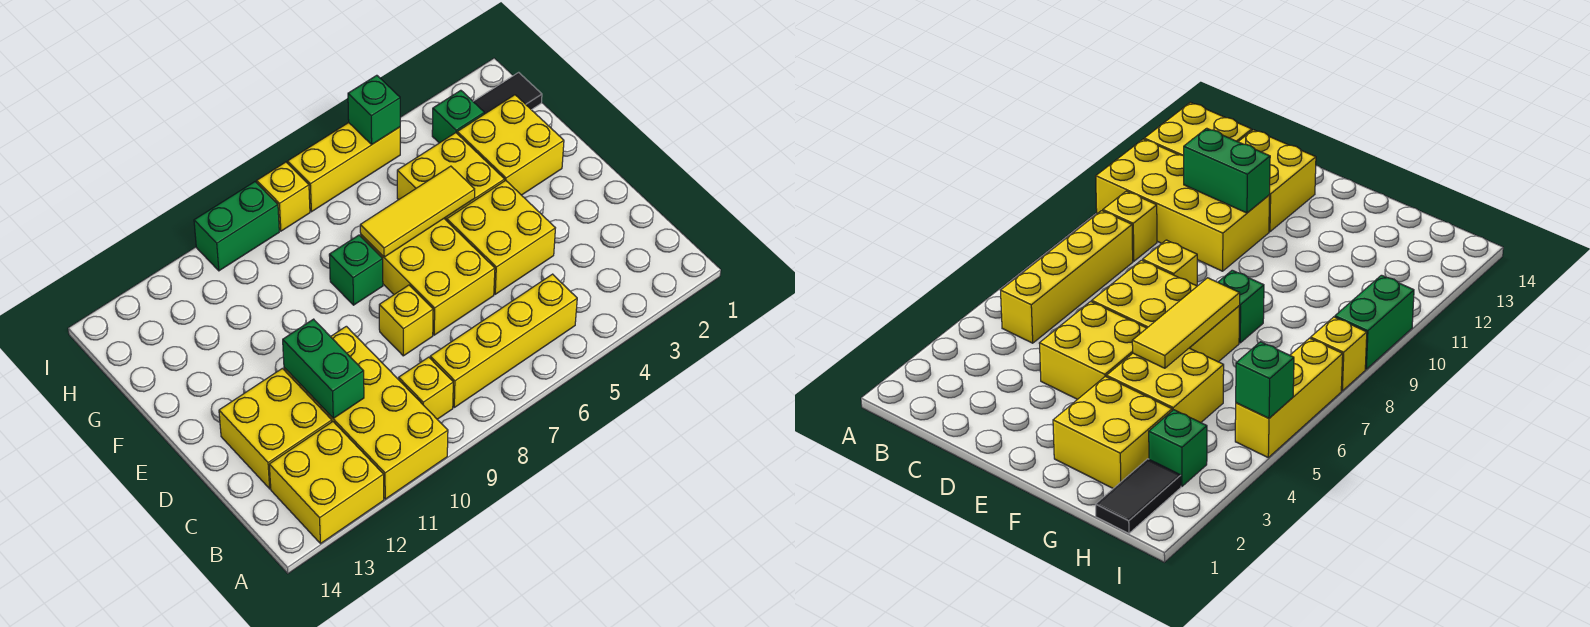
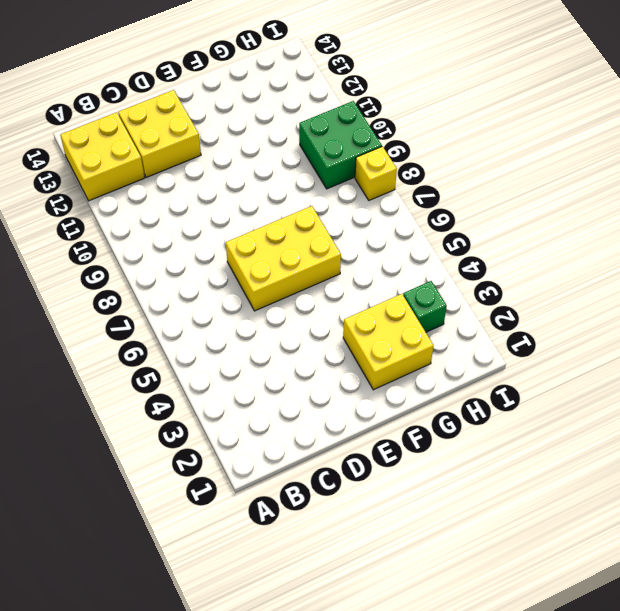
green 2x2 brick [299,101,382,189] -> green 1x2 brick [194,182,279,271]
none -> yellow 2x4 brick [284,326,448,499]
none -> yellow 1x4 brick [430,274,577,407]
none -> yellow 1x1 brick [399,357,453,419]

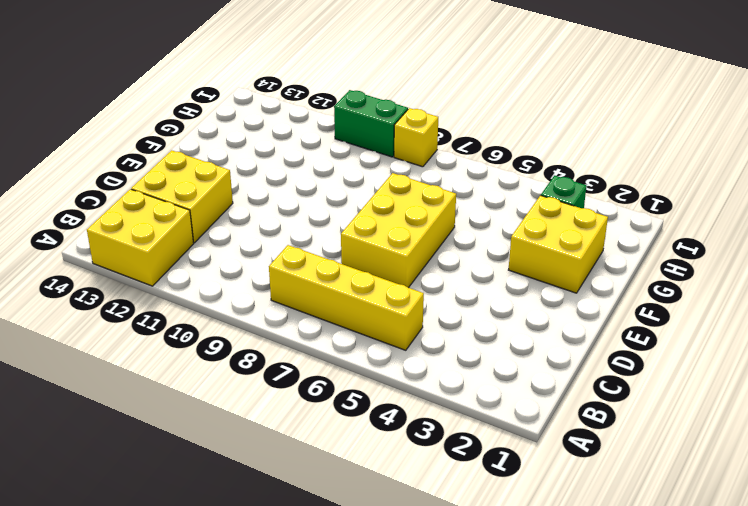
none -> yellow 2x4 brick [284,326,448,499]
none -> yellow 1x1 brick [399,357,453,419]
none -> yellow 2x2 brick [447,180,555,294]

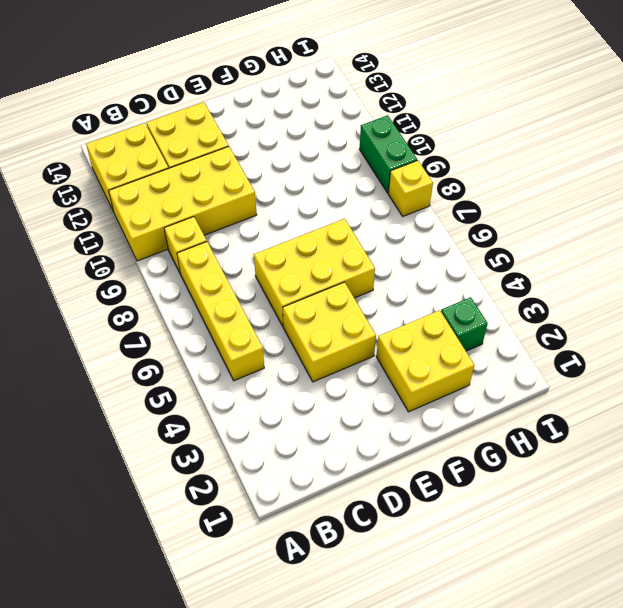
none -> yellow 1x1 brick [379,285,433,356]
none -> yellow 2x2 brick [397,133,505,221]
none -> green 1x1 brick [329,235,383,305]

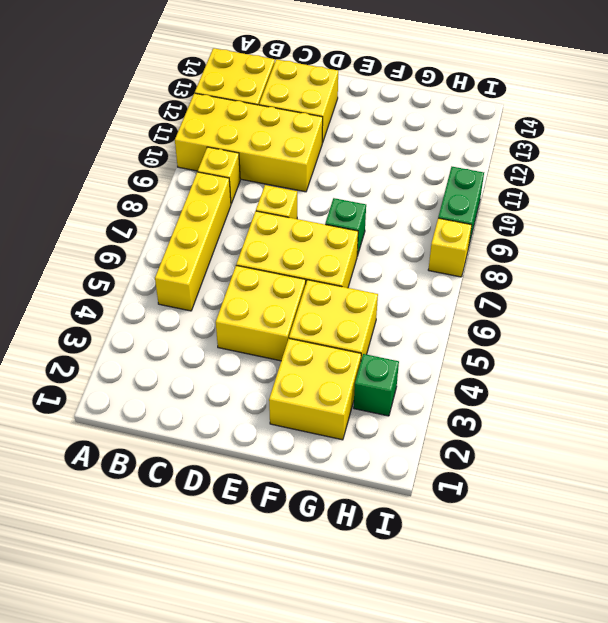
none -> black 1x2 tile [473,72,542,114]
none -> yellow 1x3 brick [288,123,400,212]
none -> green 1x2 brick [283,319,364,418]

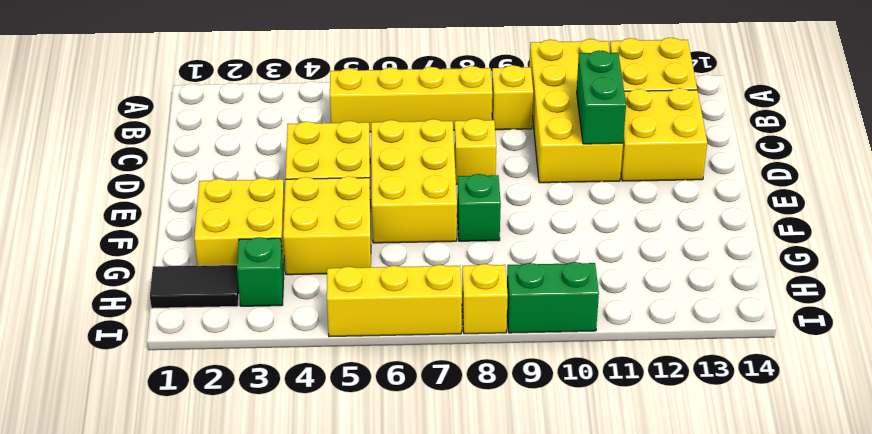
none -> yellow 1x3 tile [360,166,475,257]
none -> green 1x1 brick [348,75,400,144]

